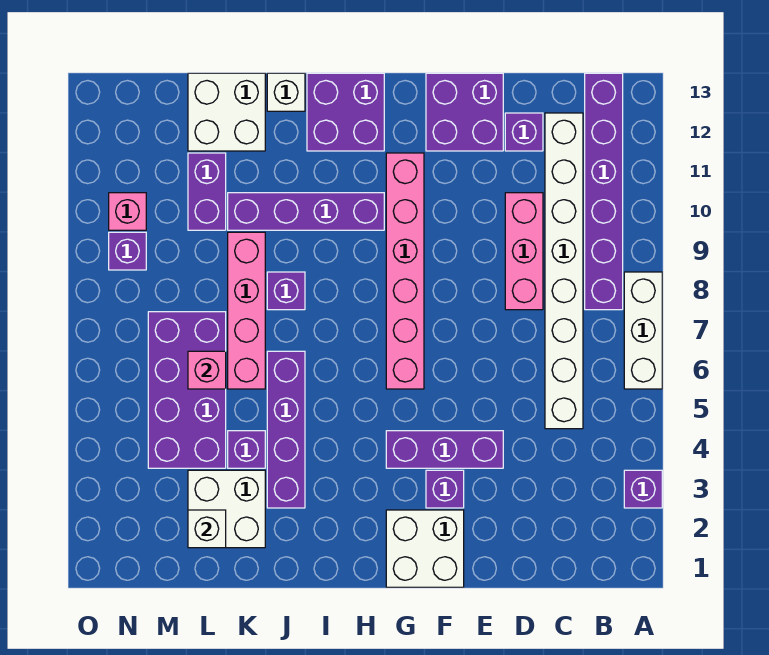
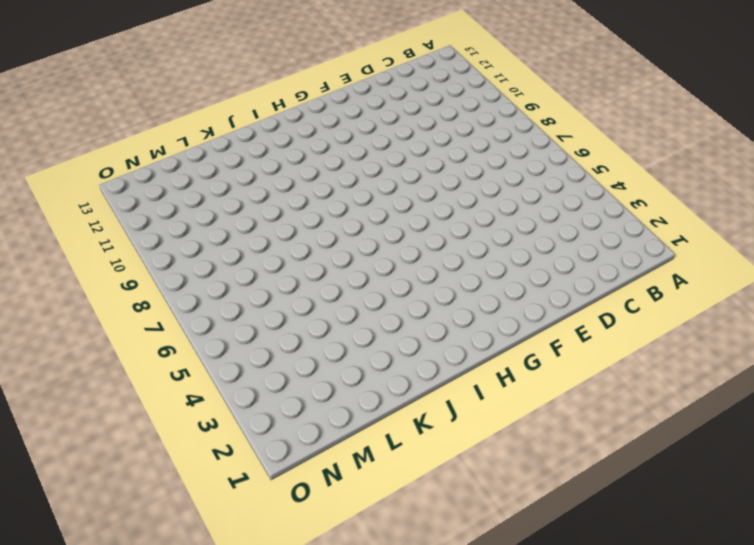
none -> purple 1x1 brick [624,470,662,508]
none -> white 1x3 brick [624,272,662,389]
none -> purple 1x6 brick [585,73,623,310]

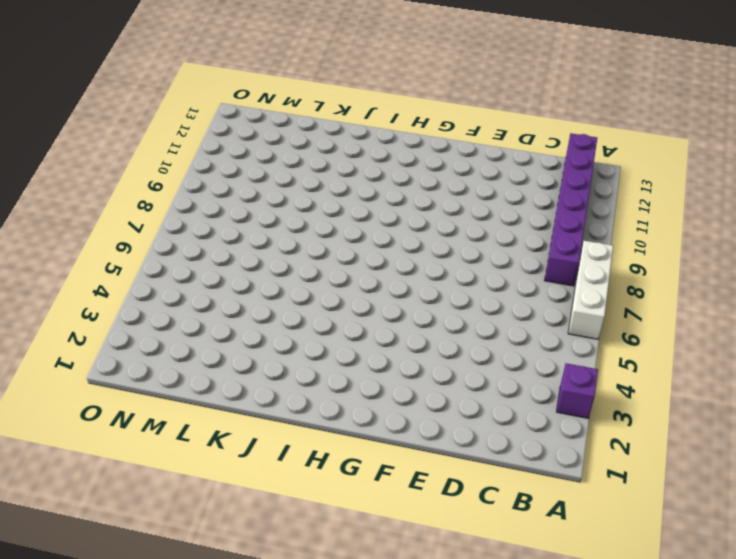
none -> white 1x8 brick [545,113,583,429]
none -> pink 1x3 brick [505,193,543,310]
none -> purple 1x1 brick [505,113,543,151]

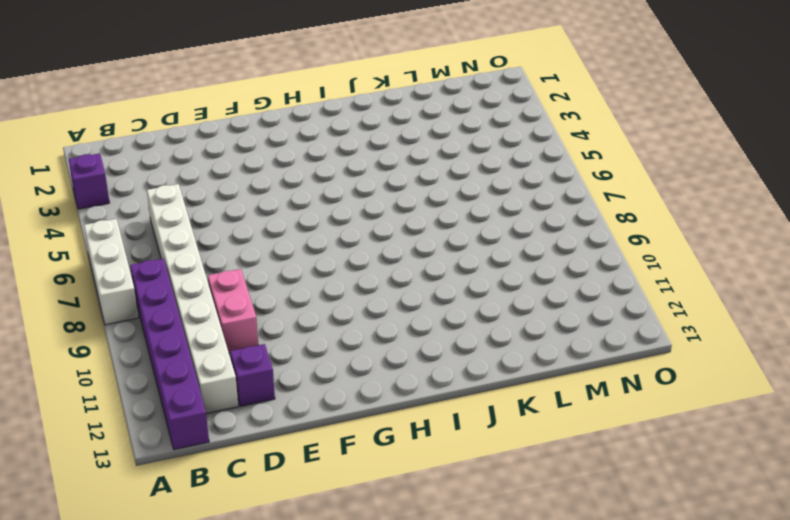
pink 1x2 brick [208,269,258,353] -> pink 1x3 brick [505,193,543,310]
none -> purple 1x3 brick [386,431,503,468]
none -> purple 2x2 brick [426,73,503,151]
none -> white 2x2 brick [386,510,464,587]

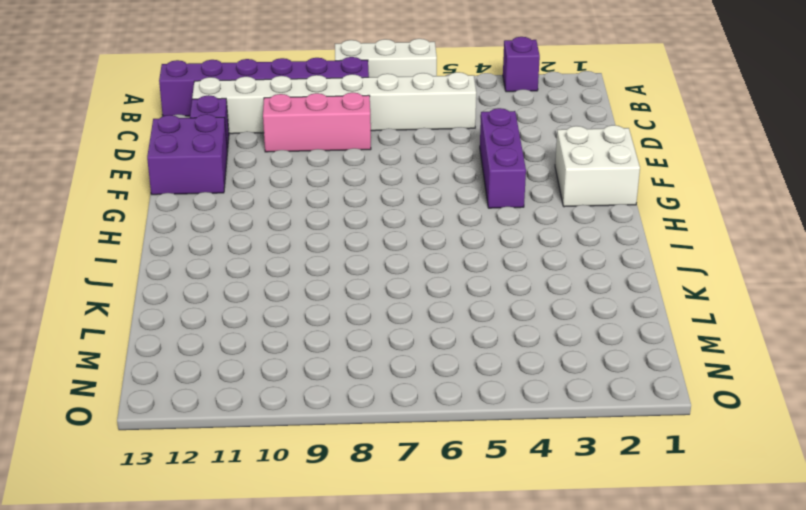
none -> purple 1x1 brick [426,470,464,508]
none -> pink 1x6 brick [386,153,424,389]
none -> purple 1x4 brick [228,193,384,230]

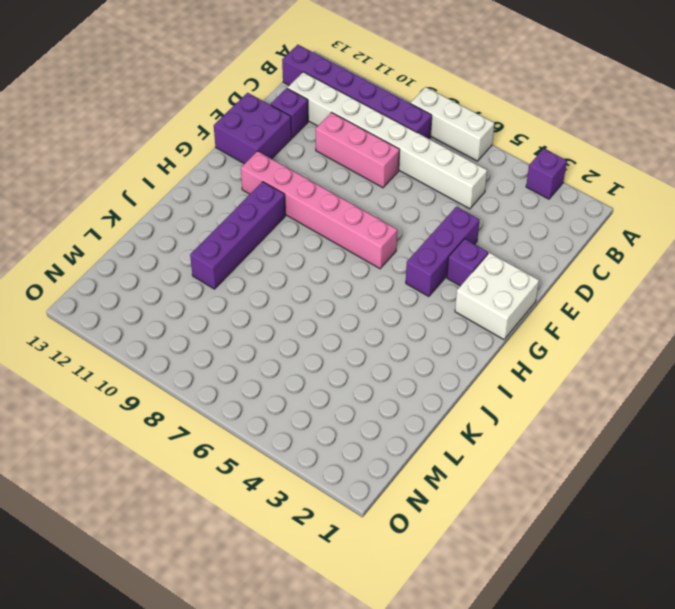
none -> purple 2x2 brick [307,73,384,151]
none -> purple 1x4 brick [267,351,305,508]
none -> purple 1x1 brick [267,272,305,310]

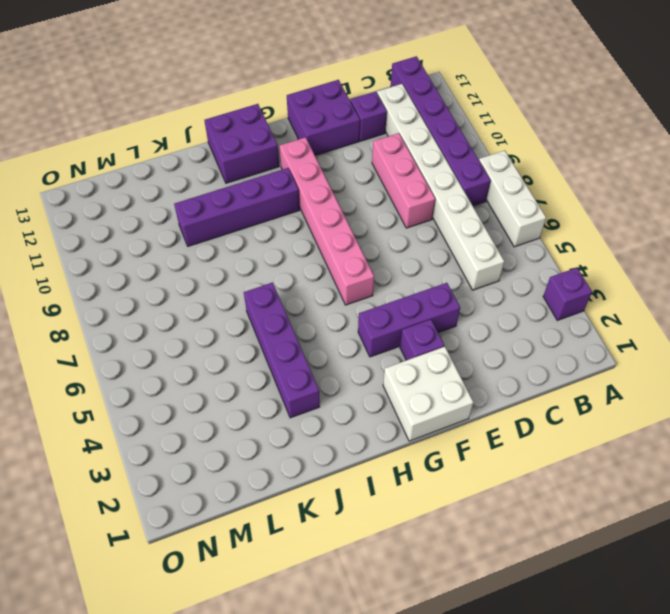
none -> purple 1x1 brick [267,272,305,310]
none -> white 1x1 brick [267,73,305,111]
none -> white 2x2 brick [188,470,265,548]

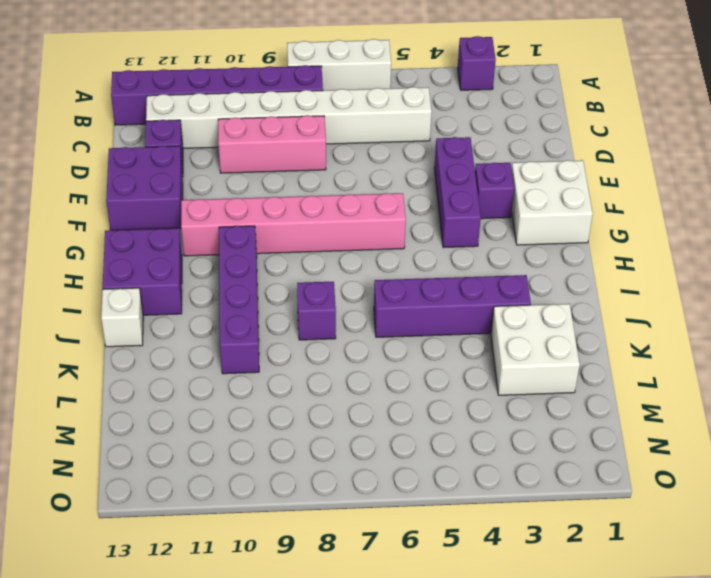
none -> purple 1x1 brick [228,431,265,468]
none -> pink 1x4 brick [228,232,265,389]
none -> white 2x2 brick [188,73,265,151]

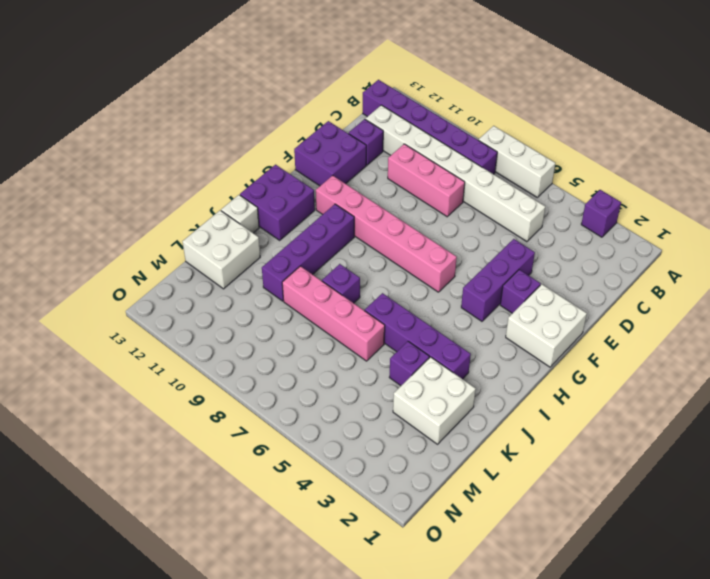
none -> purple 2x4 brick [148,312,226,468]
none -> purple 1x2 brick [188,153,226,230]
none -> purple 1x1 brick [109,232,146,270]

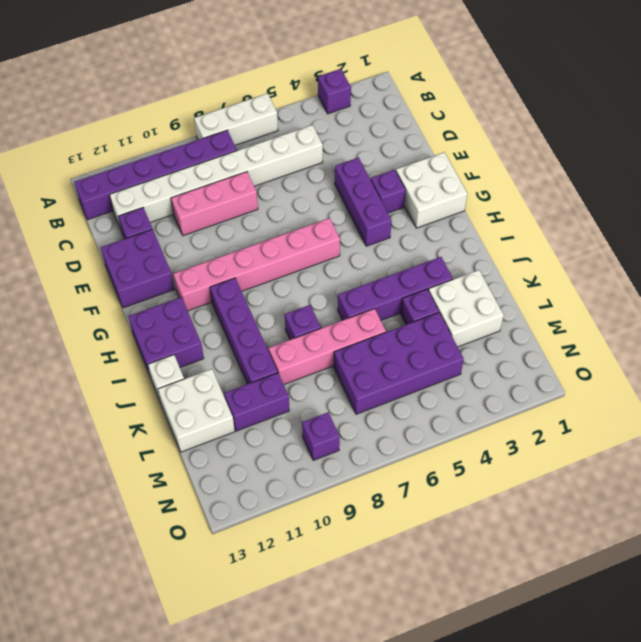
none -> pink 1x1 brick [109,193,146,230]
none -> white 1x1 brick [188,510,226,548]
none -> pink 1x1 brick [188,351,226,389]

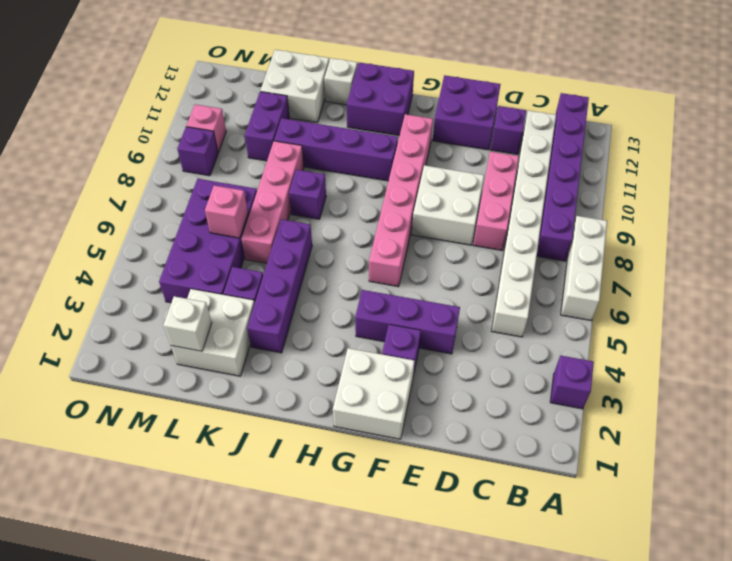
white 2x2 brick [412,165,484,245] -> none

